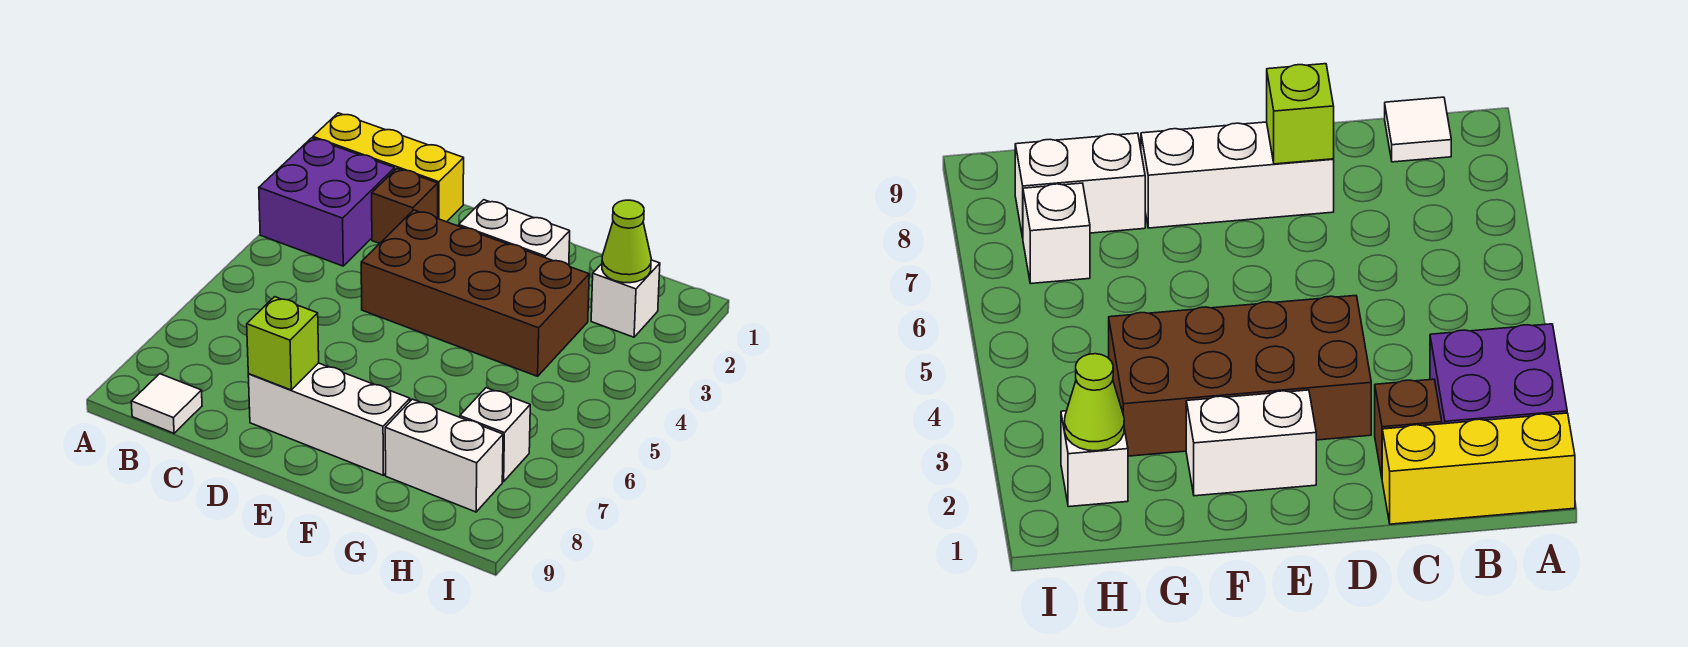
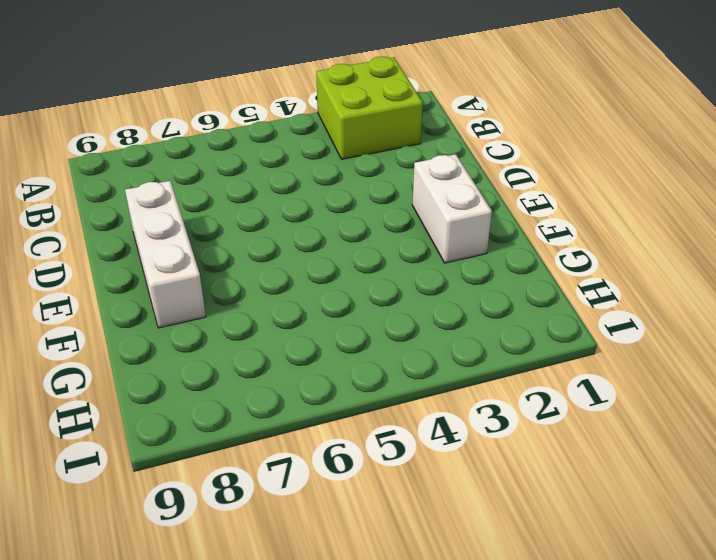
lime 2x2 brick [316,57,423,159] -> purple 2x2 brick [259,138,395,266]
none -> yellow 1x3 brick [313,113,464,222]
none -> white 1x1 tile [131,374,202,433]
none -> brown 1x1 brick [372,169,438,244]

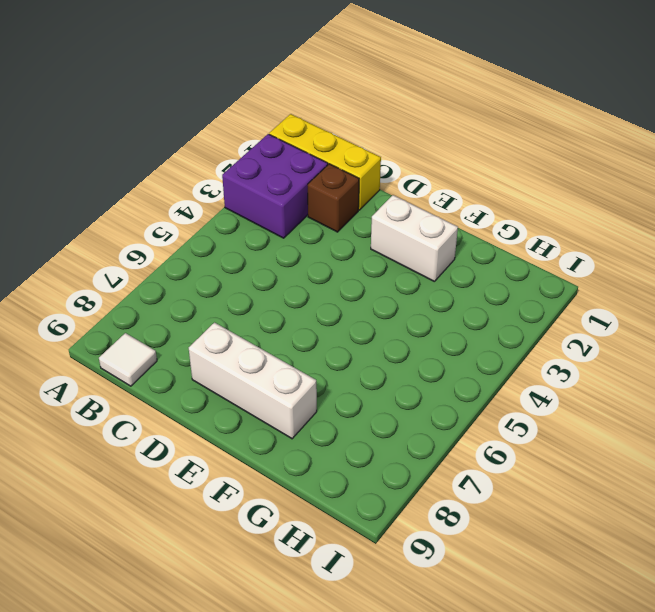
none -> brown 2x4 brick [361,210,589,376]
none -> white 1x2 brick [385,399,503,512]
none -> white 1x1 brick [591,260,660,337]

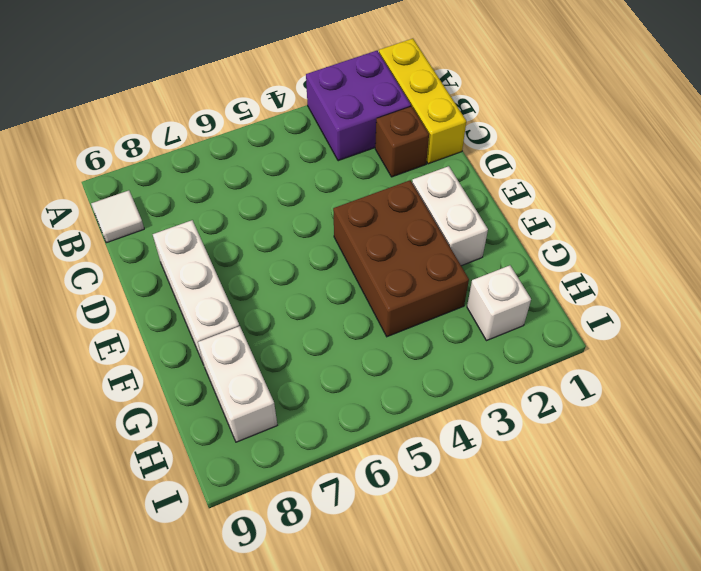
brown 2x3 brick [333,180,469,337] -> brown 2x4 brick [361,210,589,376]
none -> white 1x1 brick [460,388,530,482]
none -> lime 1x1 brick [247,297,319,390]
none -> lime 1x1 cone [602,200,651,283]

